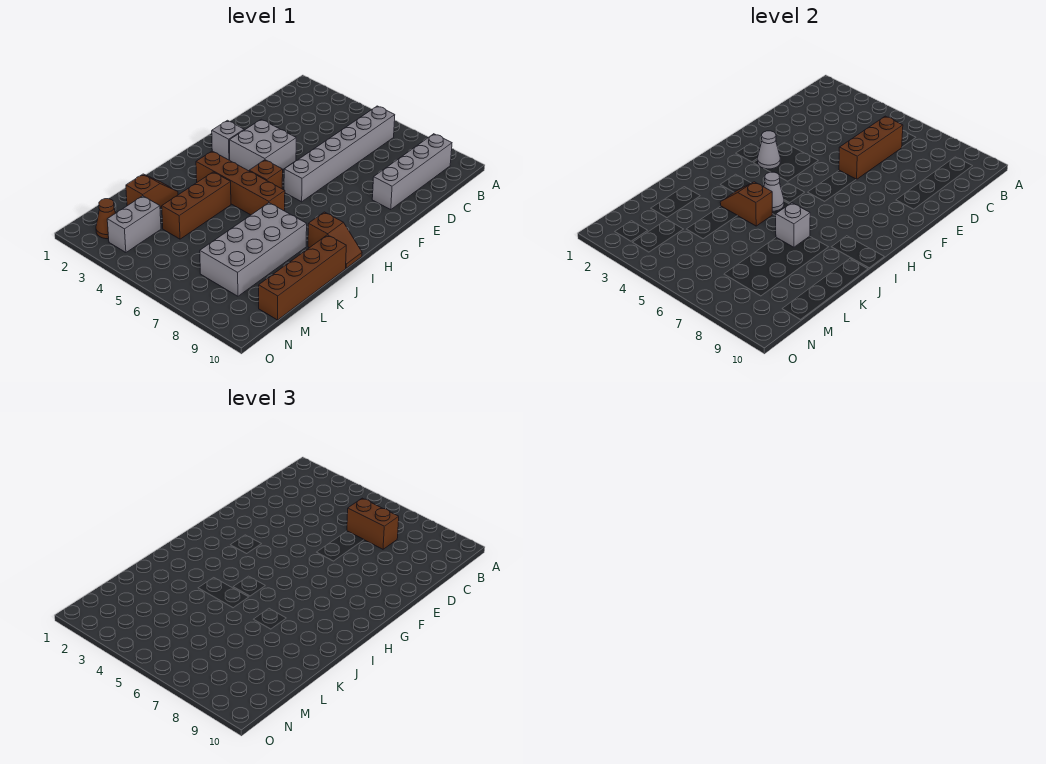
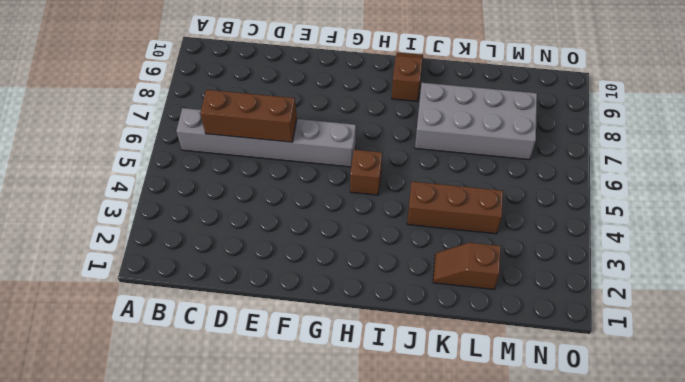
none -> grey 1x4 brick [372,134,452,210]
none -> grey 2x2 brick [230,119,296,171]
none -> grey 1x1 brick [212,120,244,160]

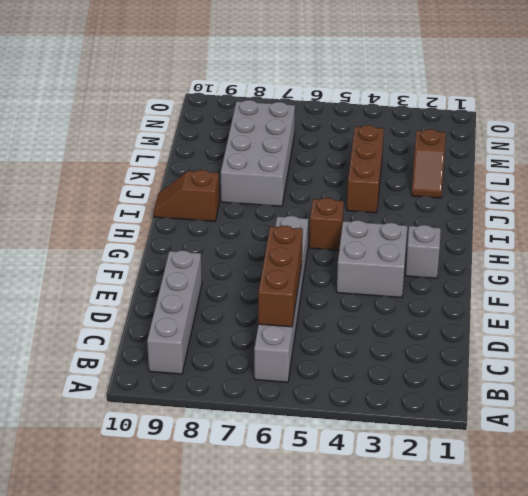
none -> brown 1x4 brick [196,151,285,215]
none -> brown 1x4 brick [259,235,346,320]
none -> grey 1x2 brick [107,196,161,252]

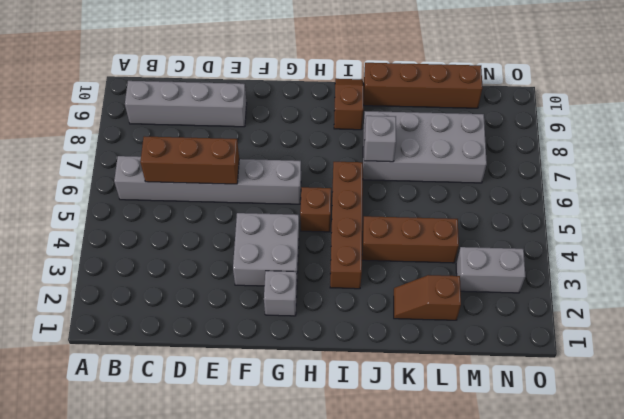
none -> brown 1x1 cone [96,199,115,239]
none -> grey 1x1 cone [758,131,780,169]
none -> grey 1x1 cone [764,172,784,211]

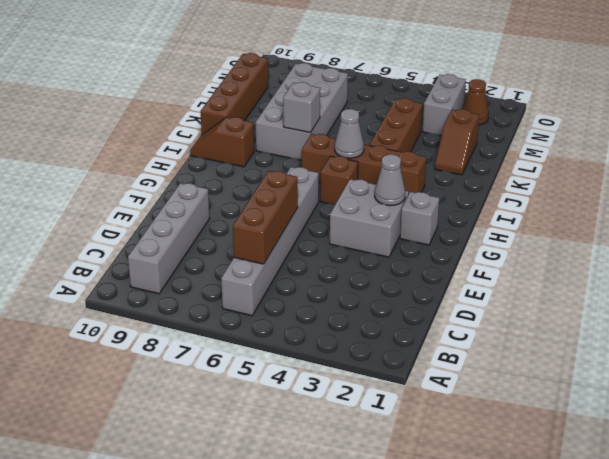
none -> brown 1x2 slope [720,182,772,226]
none -> brown 1x2 brick [347,498,399,549]

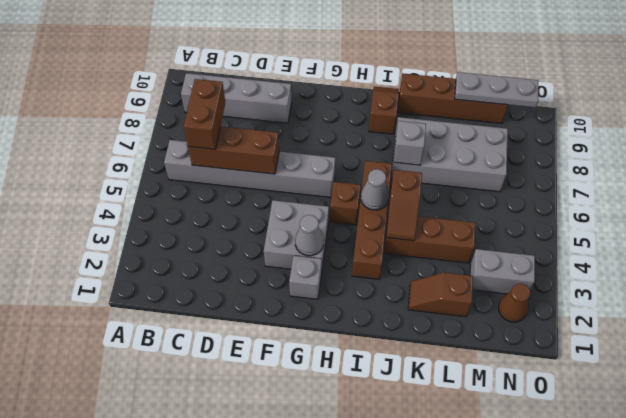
grey 1x3 plate [455,72,538,108] -> none

